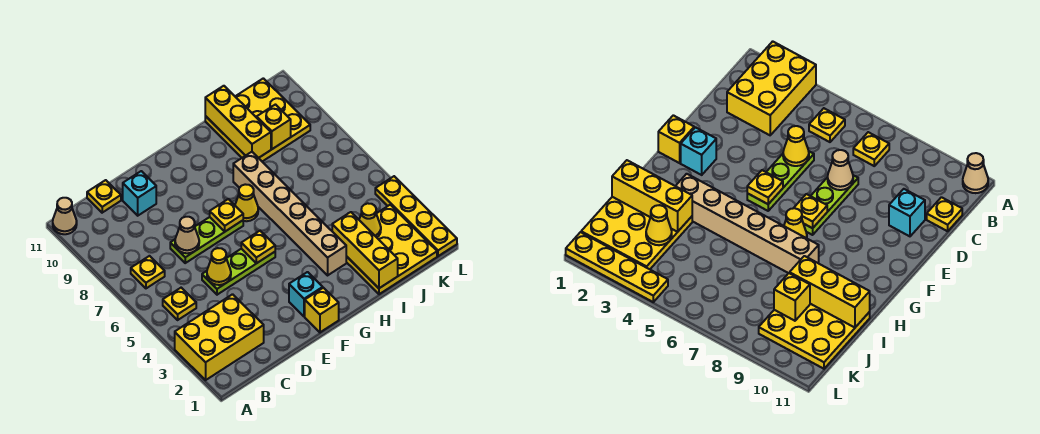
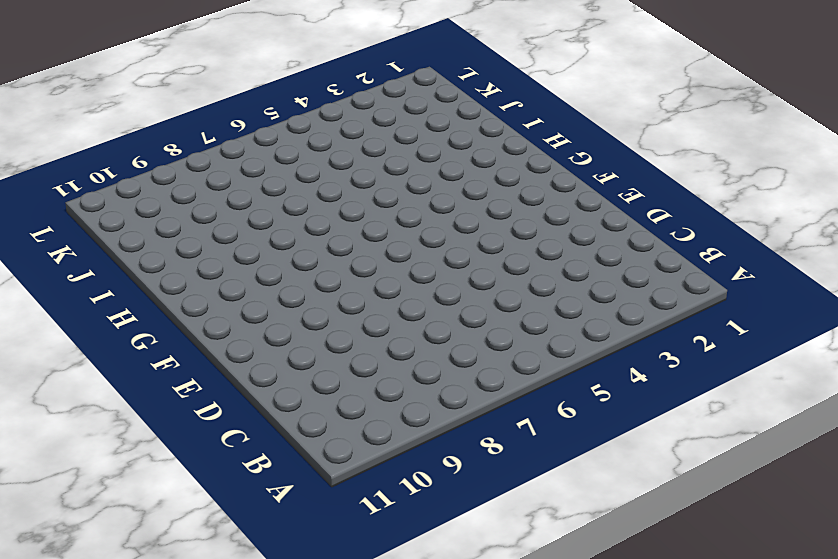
none -> yellow 2x3 brick [175,294,264,380]
none -> tan 1x1 cone [53,198,77,234]
none -> yellow 1x1 plate [163,288,196,320]

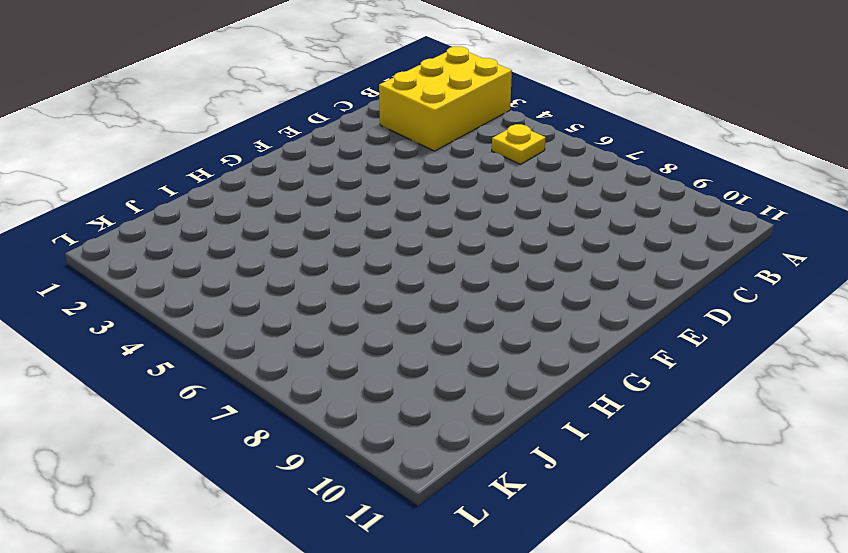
none -> tan 1x1 cone [53,198,77,234]
none -> yellow 1x1 plate [131,256,165,288]
none -> yellow 1x1 plate [87,180,121,213]

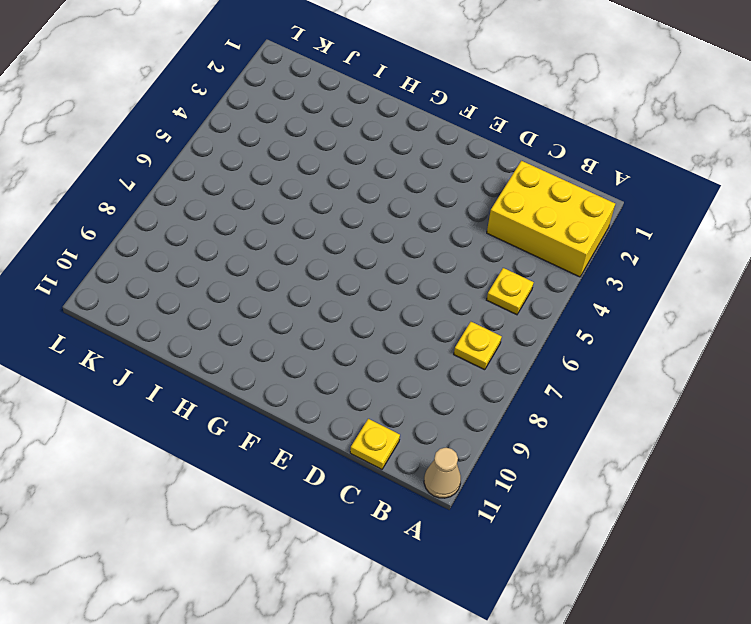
none -> lime 1x3 plate [202,249,275,295]
none -> lime 1x3 plate [170,217,243,263]
none -> cyan 1x1 brick [123,171,156,216]

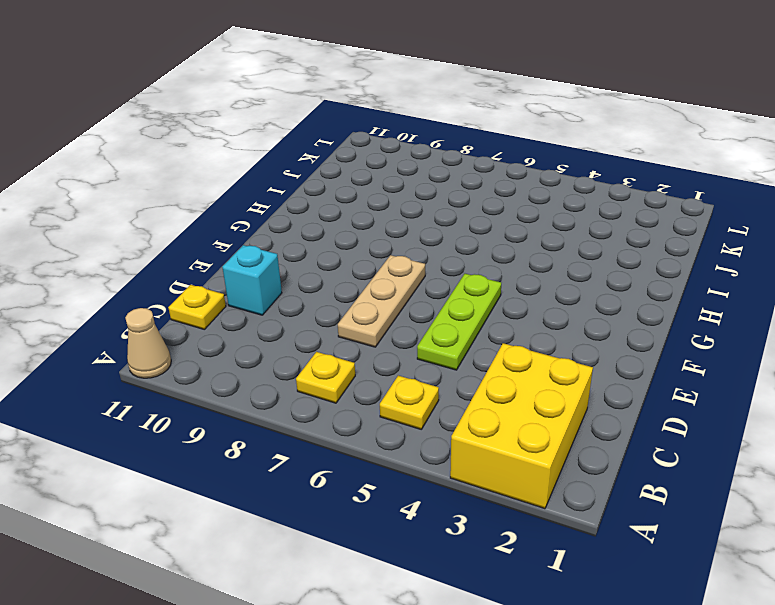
tan 1x3 plate [338,255,425,347] -> lime 1x3 plate [170,217,243,263]
none -> yellow 1x1 brick [305,288,339,332]
none -> cyan 1x1 brick [289,272,323,317]
none -> yellow 1x1 cone [235,184,258,221]

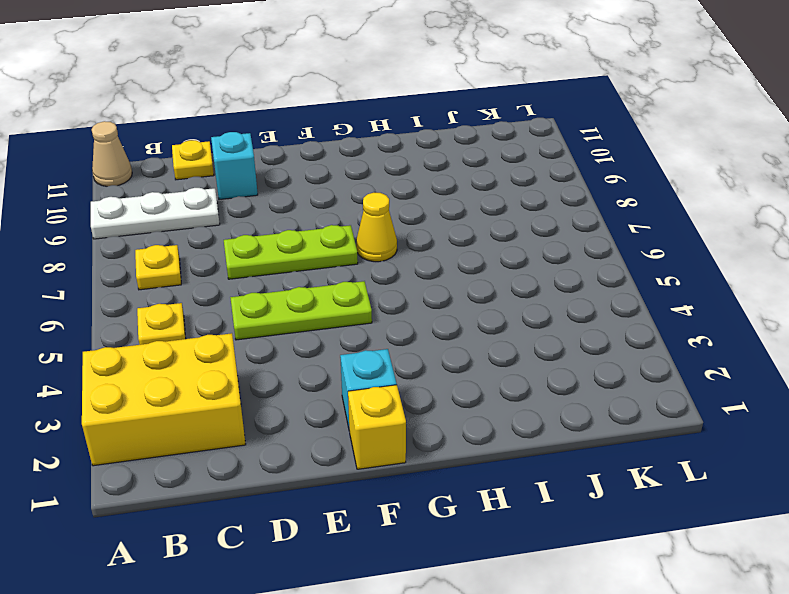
white 1x3 plate [91,188,220,239] -> none
none -> tan 1x6 brick [233,152,346,275]
none -> yellow 3x3 plate [346,205,437,294]
none -> yellow 3x3 plate [205,78,310,161]

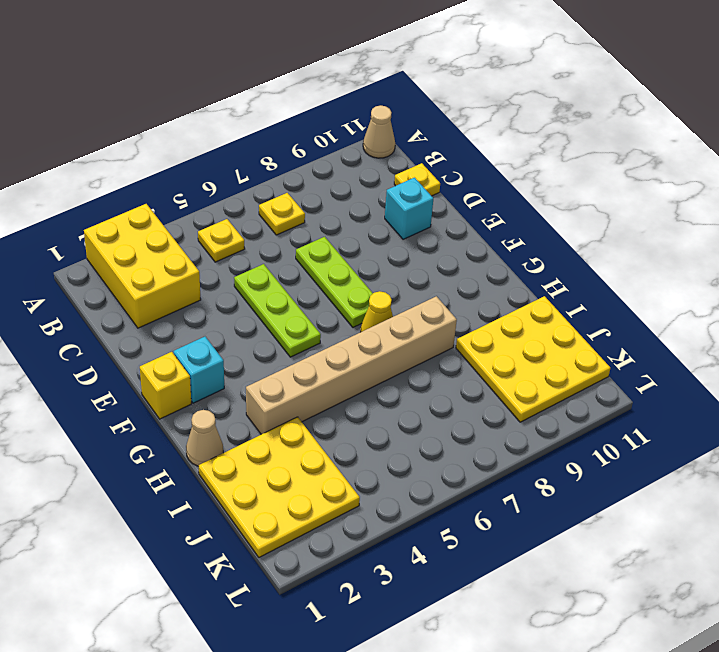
tan 1x1 cone [186,410,223,466] -> tan 1x1 cone moved to [175,217,199,253]
none -> yellow 1x4 plate [375,176,457,256]
none -> yellow 1x1 cone [207,248,231,285]
none -> yellow 1x1 plate [241,231,275,263]

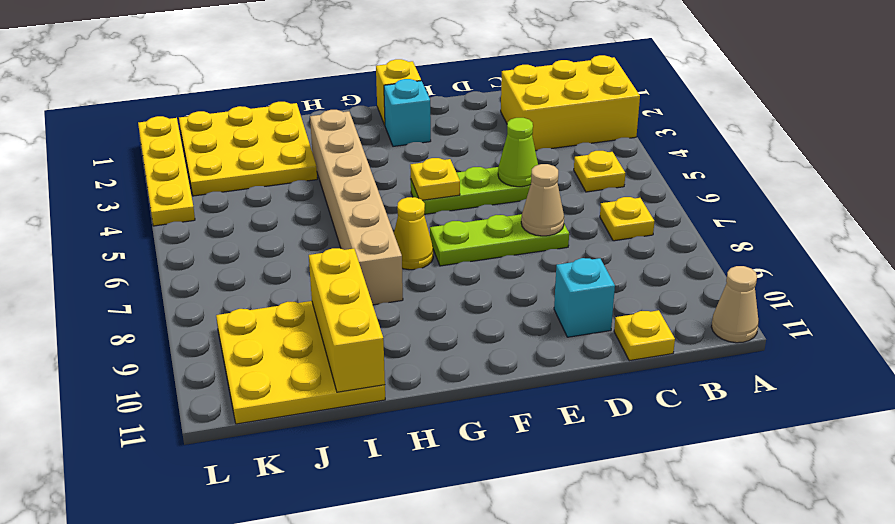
lime 1x1 cone [498,118,538,187] -> yellow 1x1 cone [207,248,231,285]
none -> yellow 1x1 plate [210,199,243,231]
none -> yellow 1x3 brick [332,212,398,288]
none -> yellow 1x1 cone [359,203,381,237]

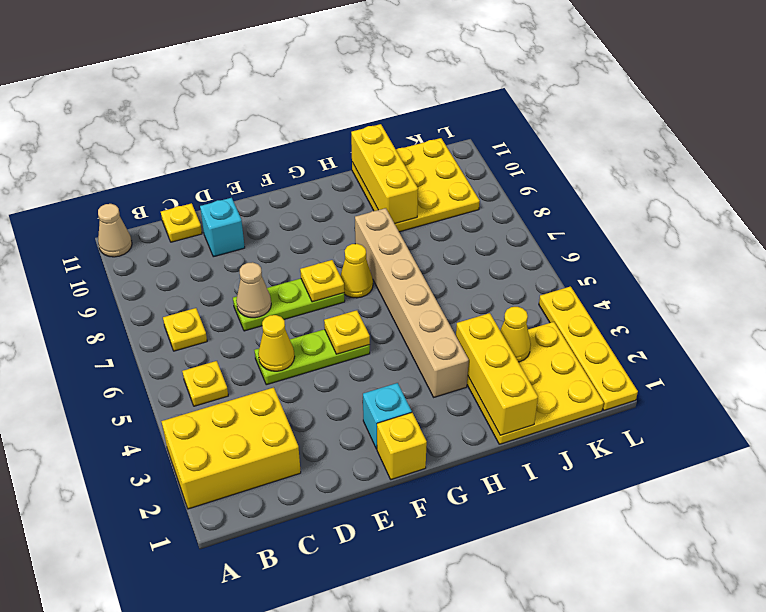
none -> yellow 1x1 brick [257,105,291,149]

